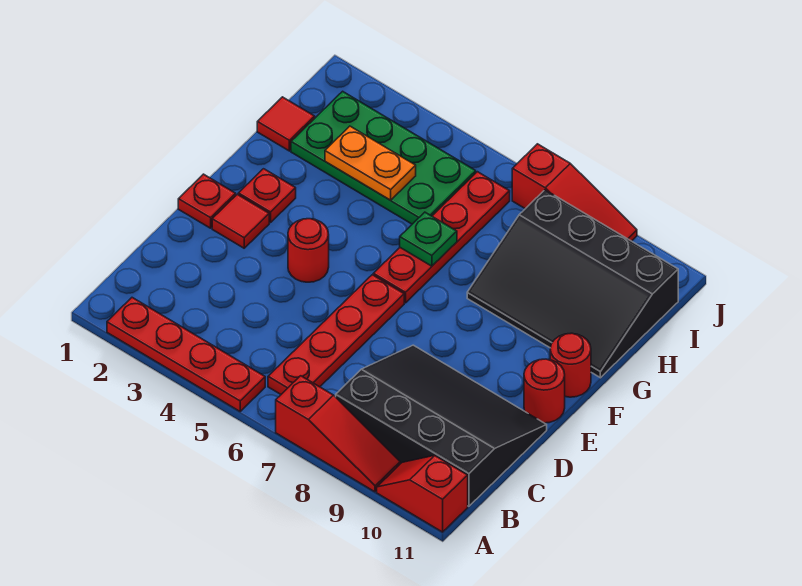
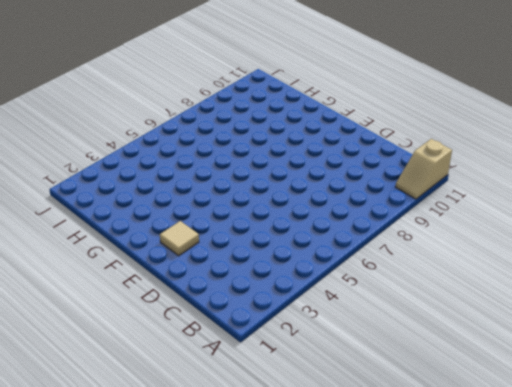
tan 1x2 slope [395,139,452,199] -> red 1x2 slope [377,456,468,532]
tan 1x1 tile [160,221,199,256] -> red 1x1 tile [212,194,269,248]
none -> red 1x4 plate [107,298,265,411]
none -> red 1x3 slope [276,376,400,492]
none -> red 1x4 plate [268,275,404,394]

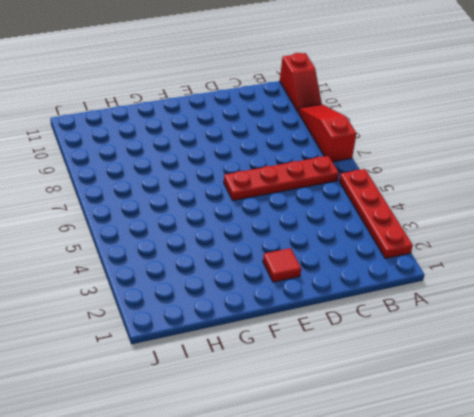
none -> black 3x4 slope [336,345,547,506]
none -> red 1x1 plate [178,174,236,228]
none -> red 1x1 round brick [288,219,329,282]

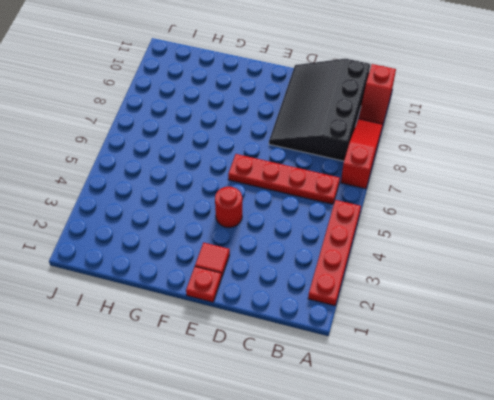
none -> red 1x1 round brick [524,359,565,423]
none -> red 1x1 plate [238,169,296,223]
none -> red 1x4 plate [373,172,510,303]

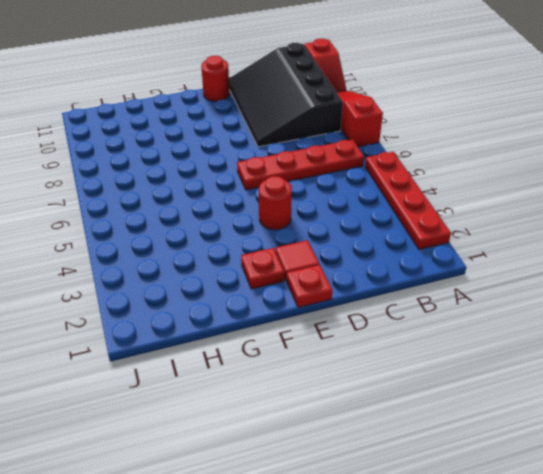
none -> red 1x4 plate [373,172,510,303]
none -> red 1x1 round brick [550,333,591,397]
none -> black 3x4 slope [467,190,678,378]

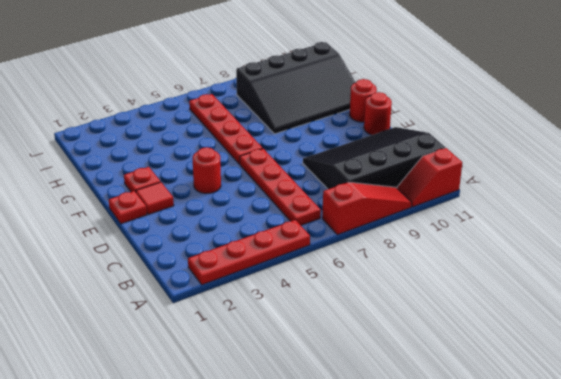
none -> red 1x1 tile [257,97,315,151]
none -> green 2x4 plate [291,91,476,224]
none -> red 1x3 slope [512,144,637,241]

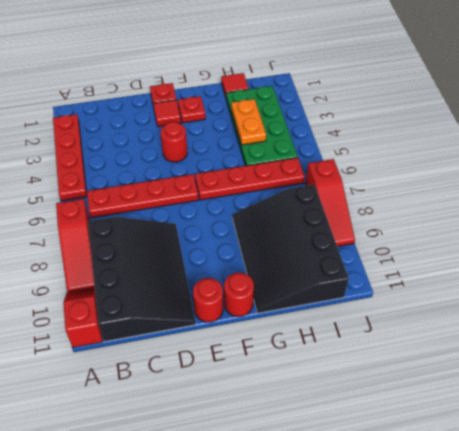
none -> green 1x1 plate [400,212,457,266]

